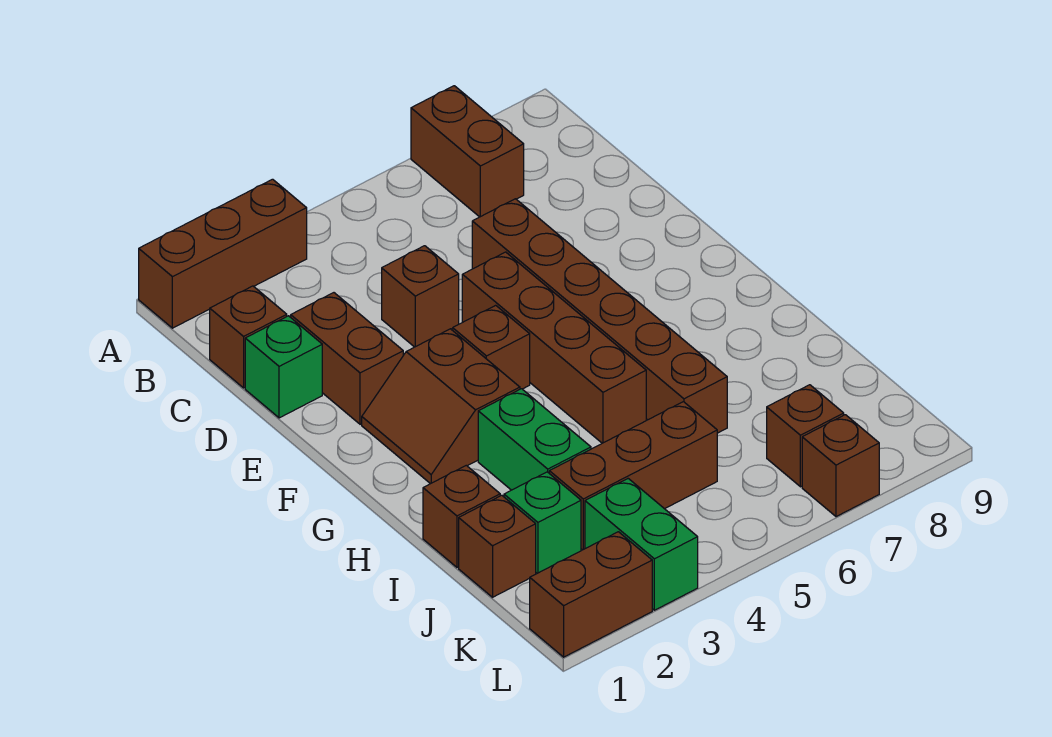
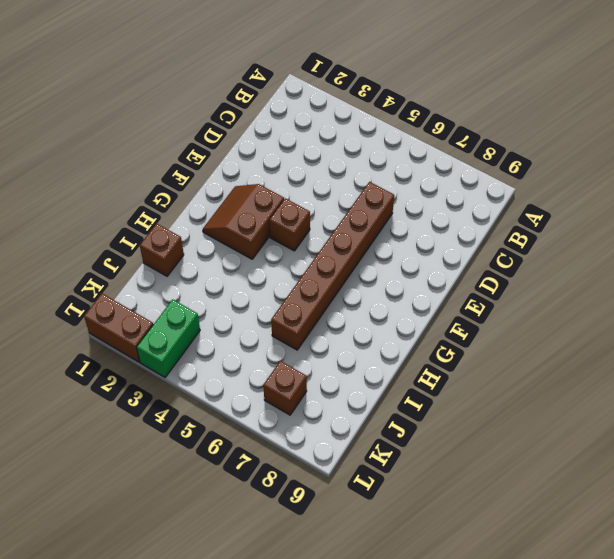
none -> brown 1x3 brick [139,179,307,328]
none -> brown 1x2 brick [411,86,524,217]
none -> brown 1x1 brick [210,286,287,388]

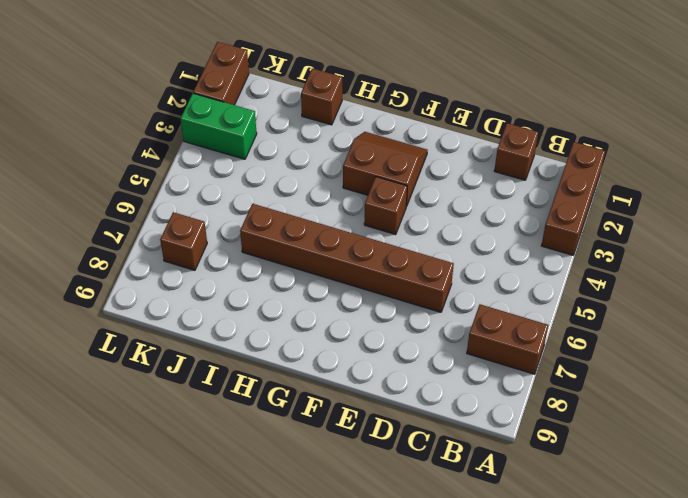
none -> green 1x1 brick [245,316,322,418]
none -> brown 1x2 brick [291,293,403,424]
none -> brown 1x1 brick [382,246,459,347]

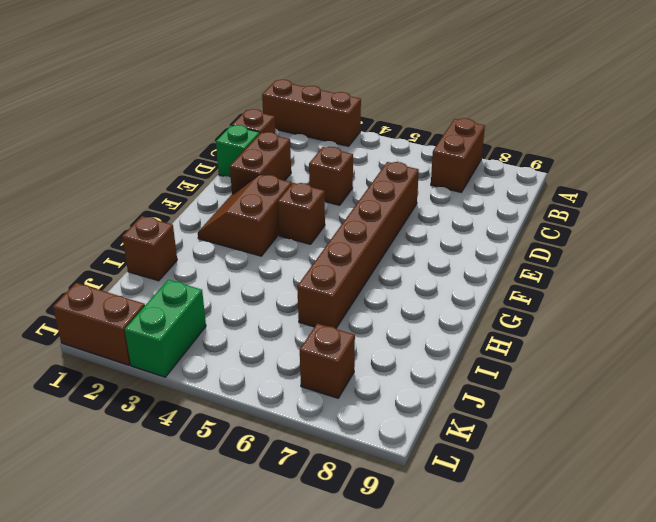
none -> brown 1x4 brick [462,252,646,443]
none -> green 1x2 brick [478,389,591,490]
none -> brown 1x1 brick [459,495,536,597]

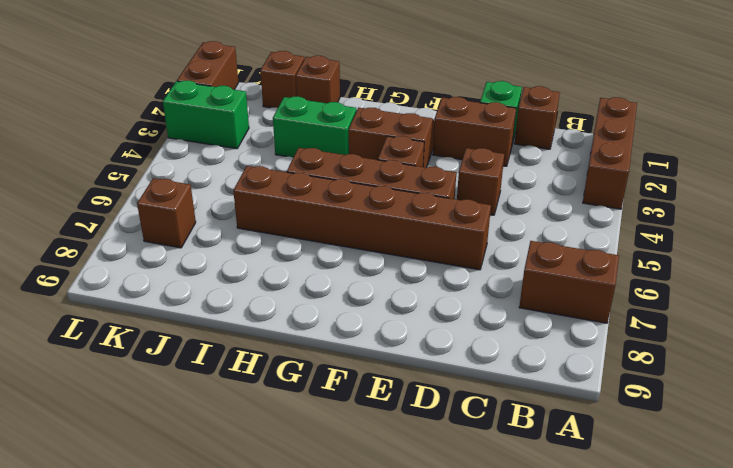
none -> green 1x1 brick [504,472,581,573]
none -> brown 1x3 brick [549,402,717,550]
none -> brown 1x1 brick [802,415,879,517]

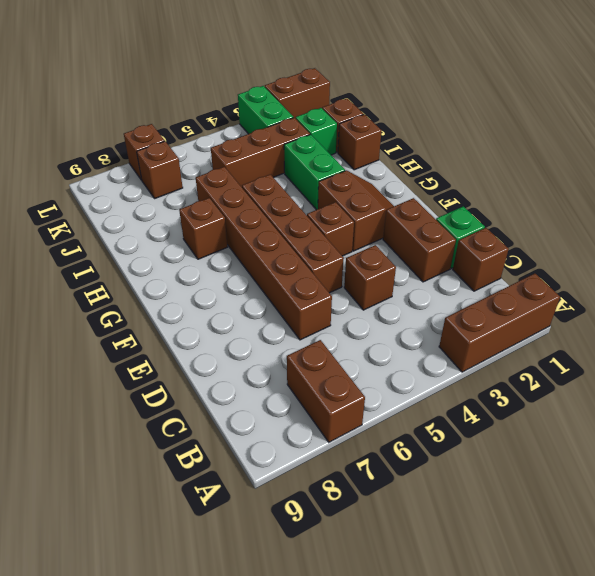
brown 1x1 brick [179,198,227,259] -> none

